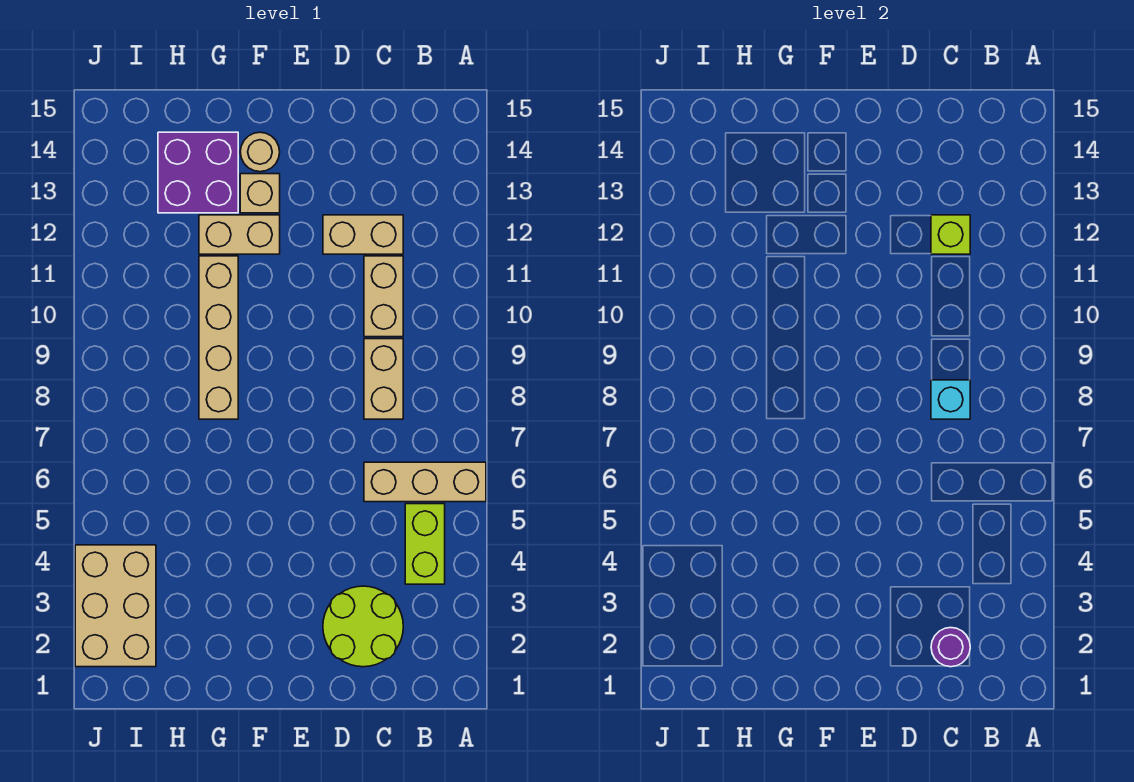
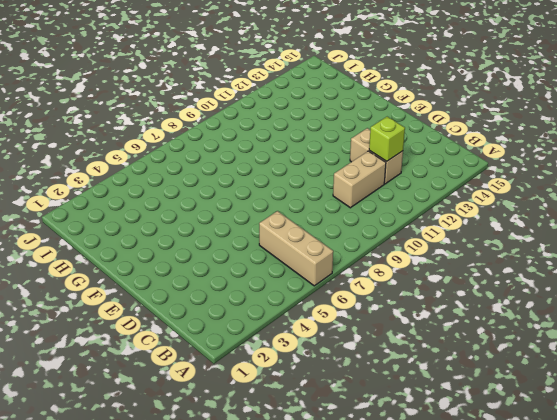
none -> lime 1x2 brick [405,504,445,584]
none -> lime 2x2 round brick [323,586,403,667]
none -> tan 1x2 brick [364,339,403,419]

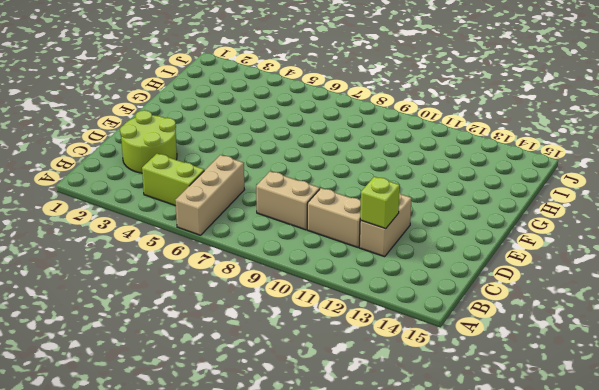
none -> tan 1x2 brick [199,215,280,254]
none -> tan 1x1 brick [240,174,280,213]
none -> tan 1x1 round brick [240,132,280,172]

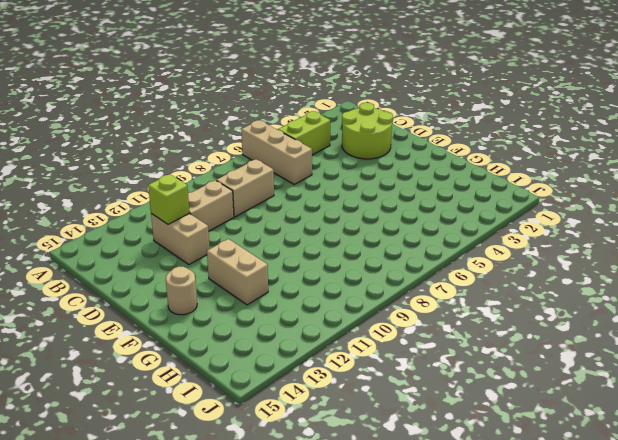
none -> tan 1x1 brick [240,174,280,213]
none -> tan 1x4 brick [199,256,238,419]
none -> purple 2x2 brick [158,132,238,213]

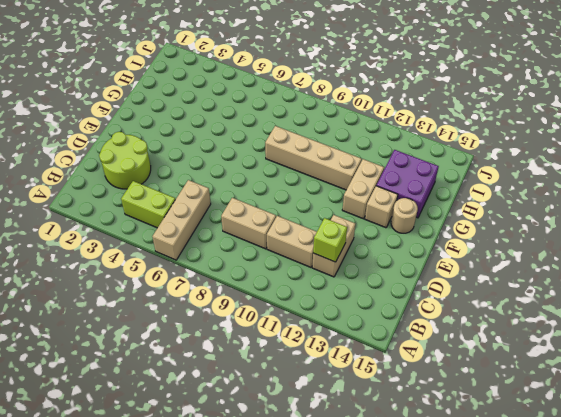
none -> tan 2x3 brick [75,545,156,667]
none -> purple 1x1 round brick [931,628,970,667]
none -> cyan 1x1 brick [931,380,970,419]

